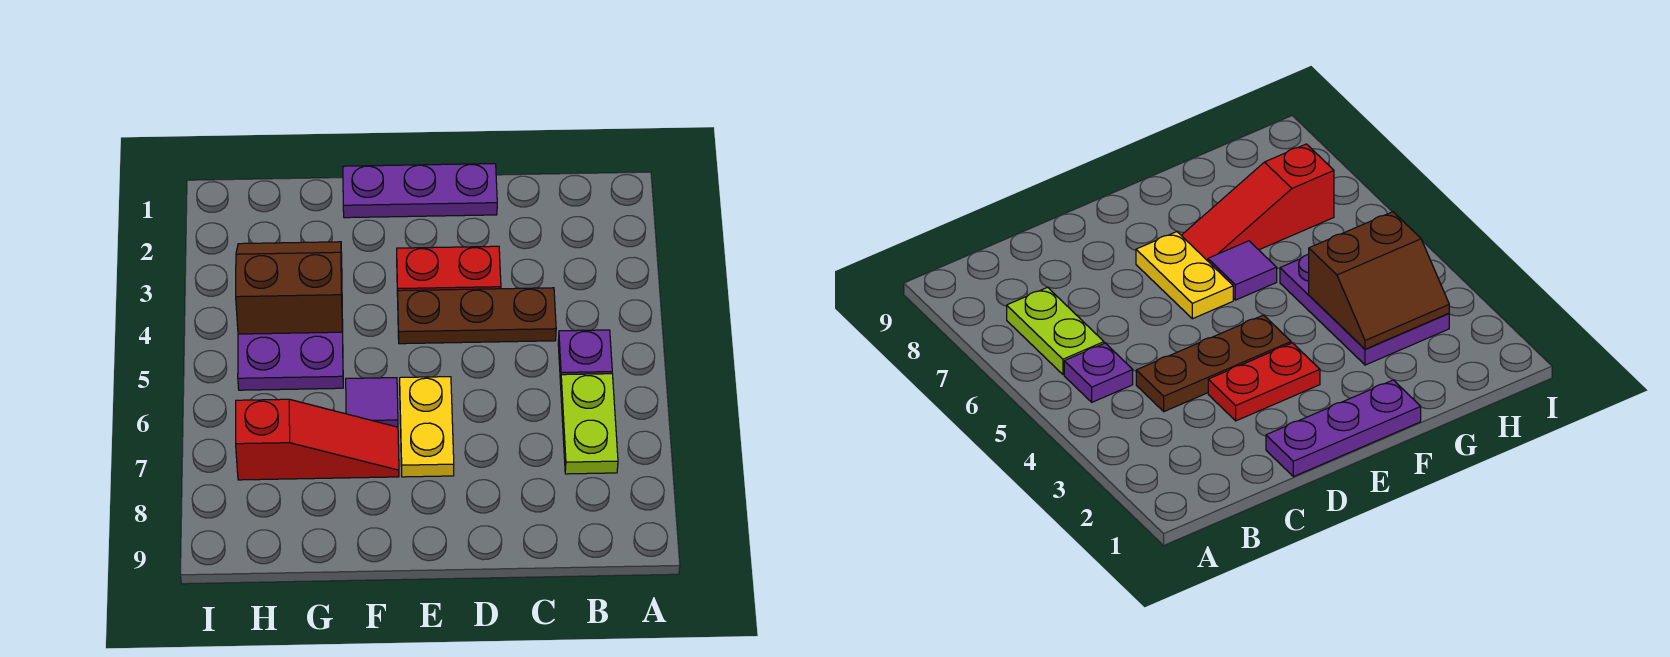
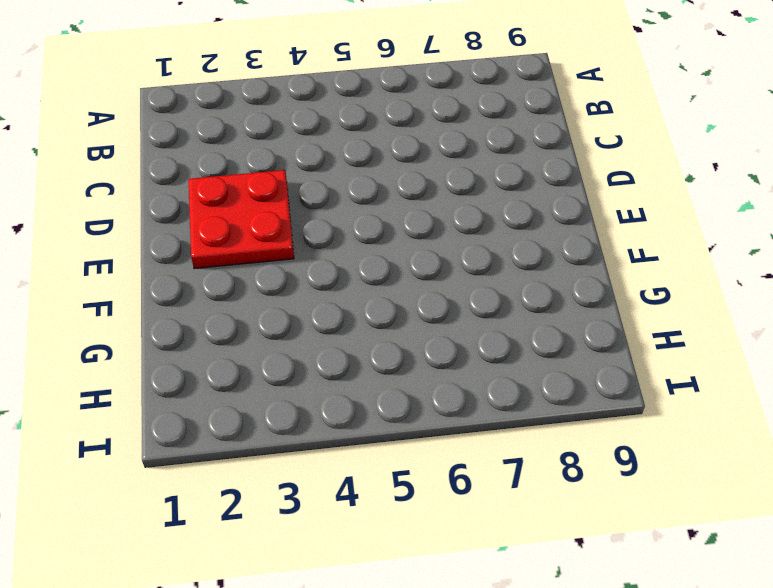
red 2x2 plate [188,170,294,269] -> red 1x2 plate [397,246,501,296]
none -> purple 1x1 plate [558,330,612,384]
none -> lime 1x2 plate [561,374,618,474]

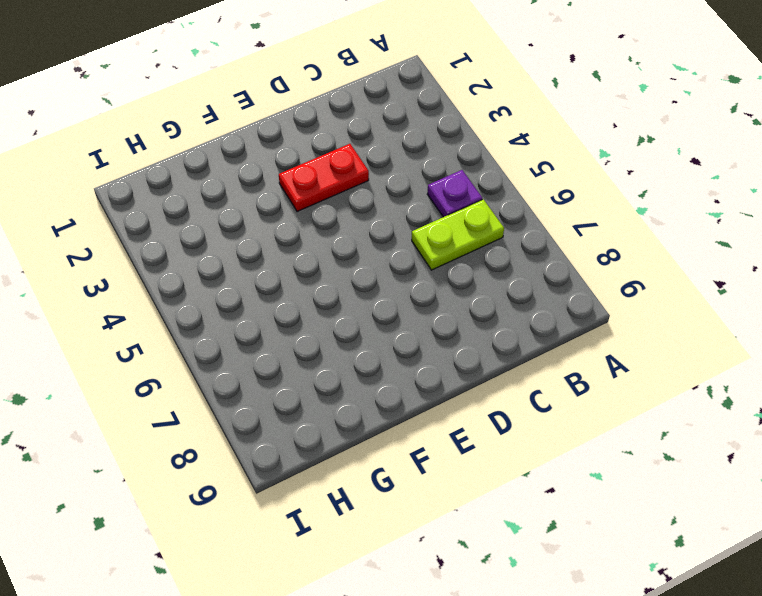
lime 1x2 plate [412,199,504,270] -> lime 1x2 plate turned to [561,374,618,474]
none -> brown 1x3 plate [398,288,556,344]
none -> purple 1x3 plate [343,164,497,218]

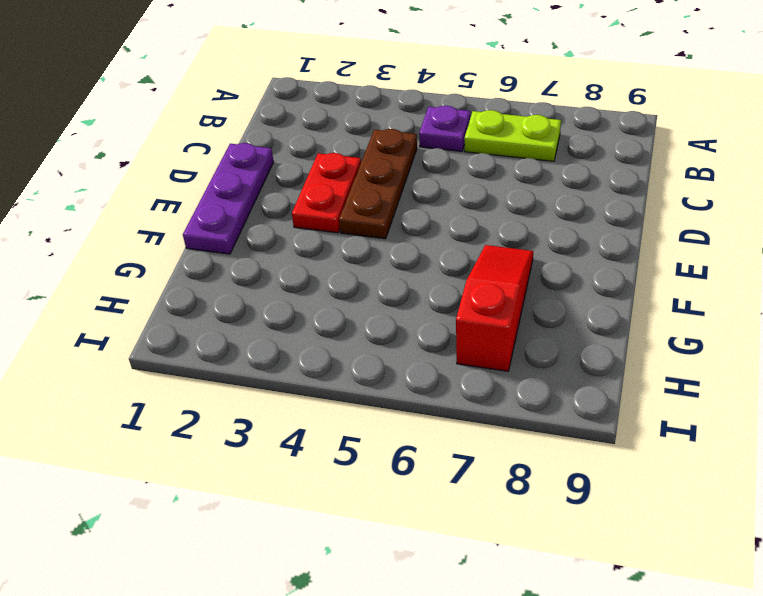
none -> yellow 1x2 plate [400,377,454,477]
none -> purple 1x1 tile [346,378,398,427]

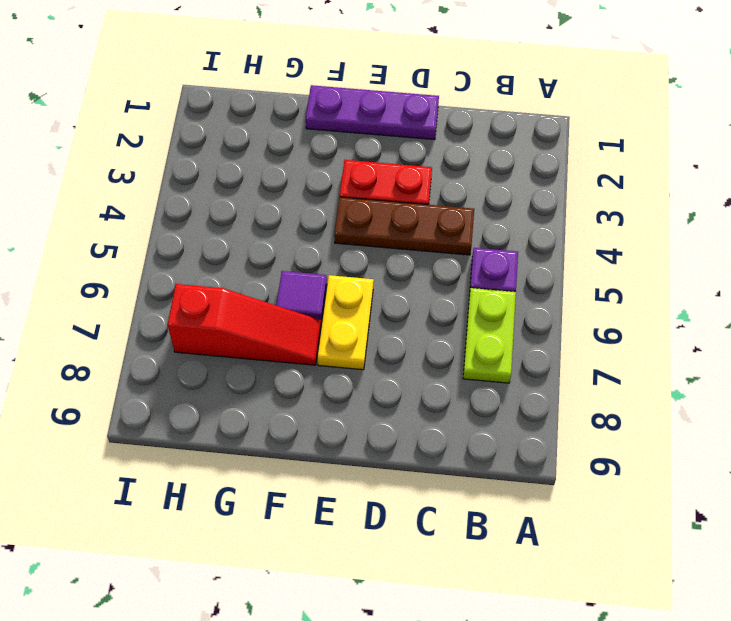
none -> purple 2x3 plate [238,253,343,390]
none -> brown 2x2 slope [236,242,342,334]

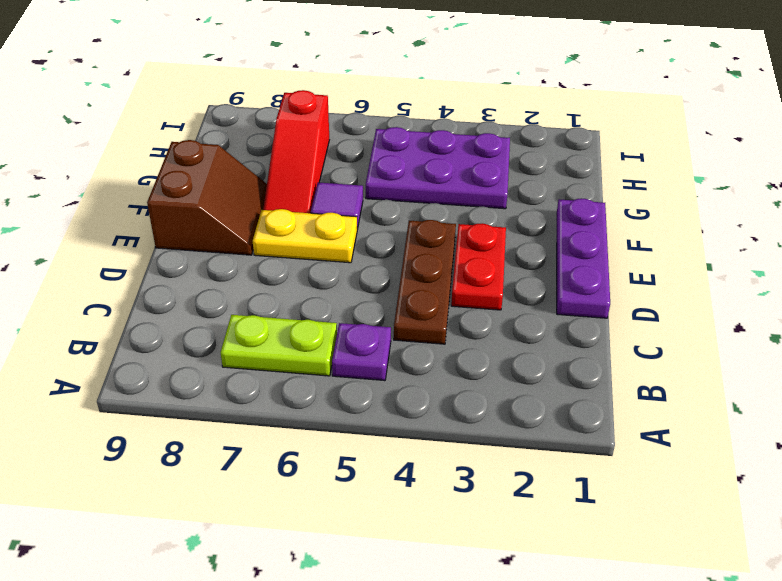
brown 2x2 slope [147,140,267,255] -> brown 2x2 slope moved to [236,242,342,334]

